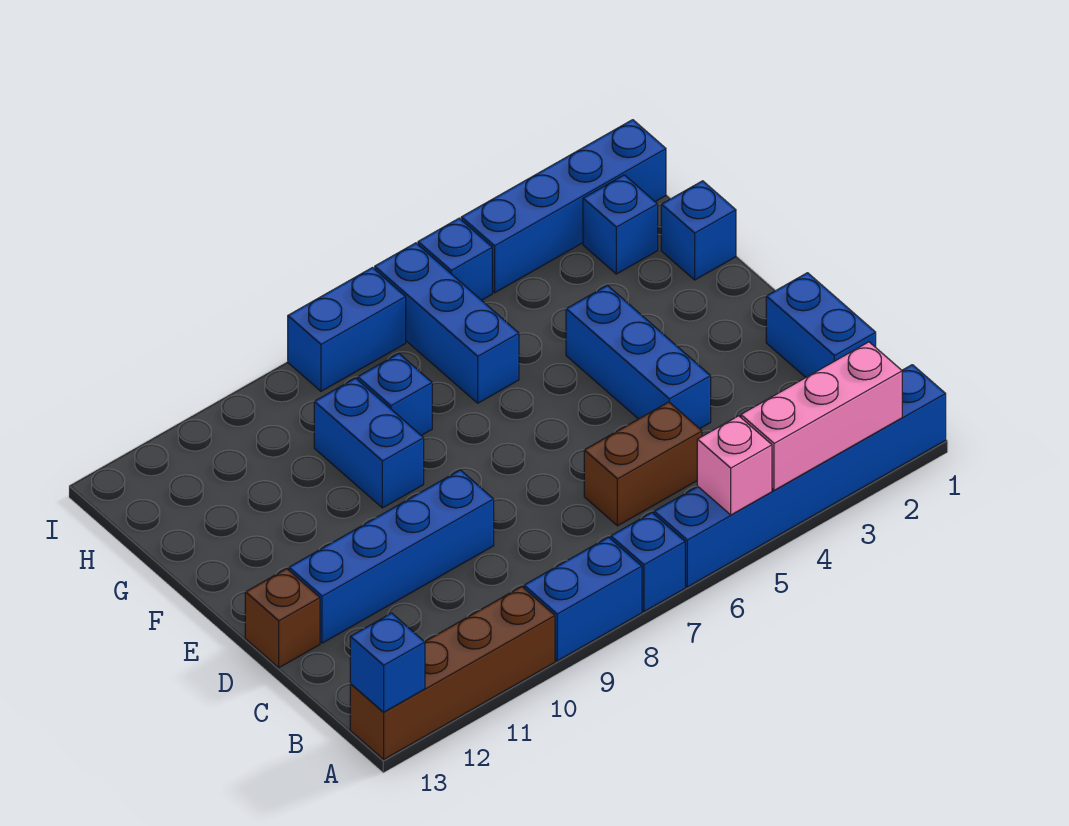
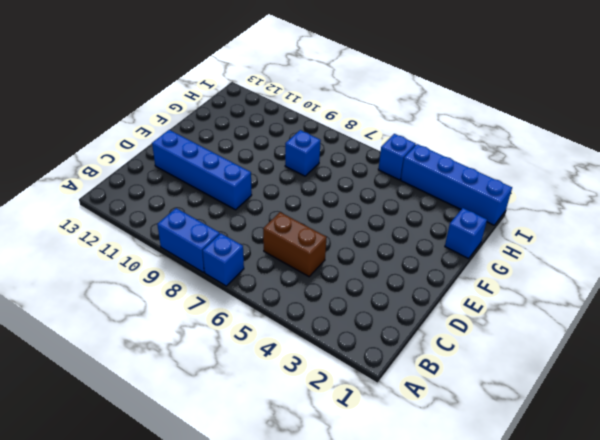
none -> blue 1x6 brick [654,365,946,587]
none -> brown 1x4 brick [350,587,555,759]
none -> blue 1x2 brick [766,273,876,377]

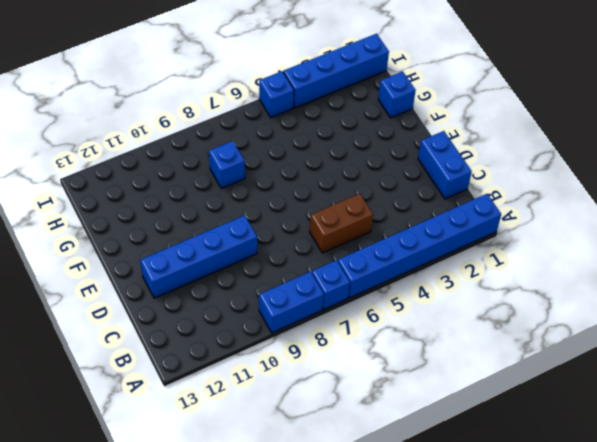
none -> brown 1x4 brick [350,587,555,759]
none -> blue 1x3 brick [566,285,711,429]
none -> brown 1x1 brick [245,569,320,668]

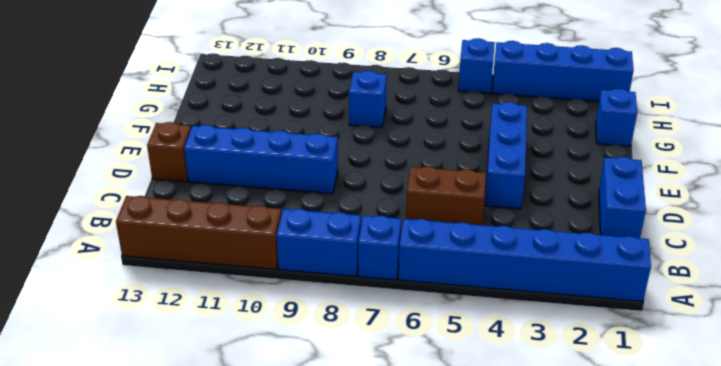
none -> blue 1x2 brick [314,378,424,508]
none -> blue 1x3 brick [375,243,519,403]
none -> blue 1x1 brick [583,175,658,274]

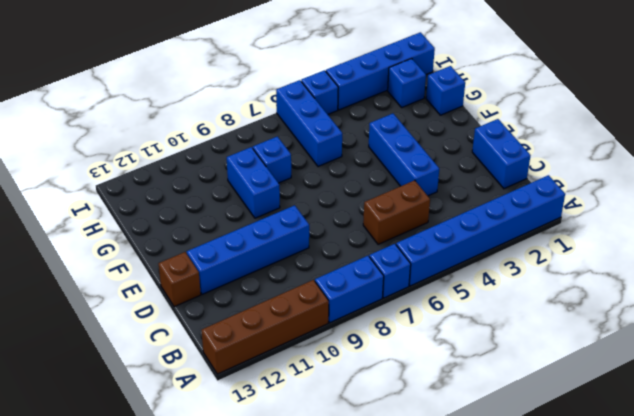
none -> blue 1x2 brick [288,268,406,391]
none -> pink 1x3 brick [741,342,902,490]
none -> pink 1x1 brick [697,416,772,515]

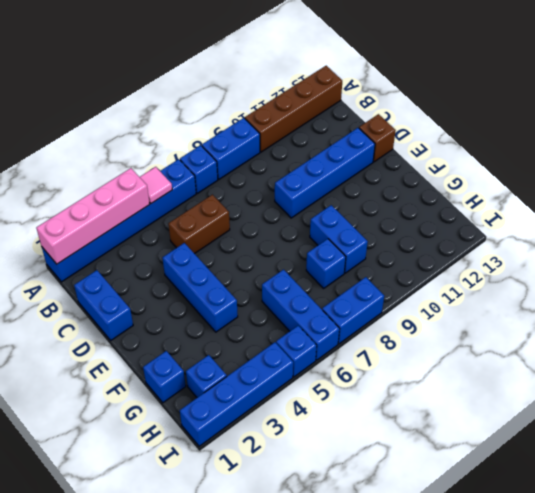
pink 1x4 brick [36,168,150,264] -> pink 1x3 brick [741,342,902,490]
pink 1x1 tile [140,167,172,203] -> pink 1x1 brick [697,416,772,515]
none -> blue 1x1 brick [350,613,425,712]

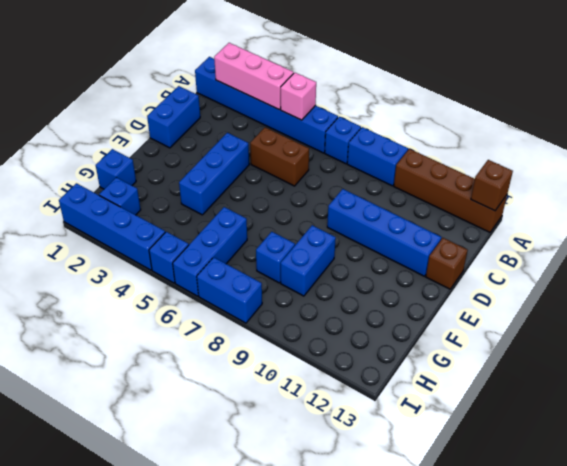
brown 1x1 brick [471,160,513,211] -> blue 1x1 brick [350,613,425,712]

